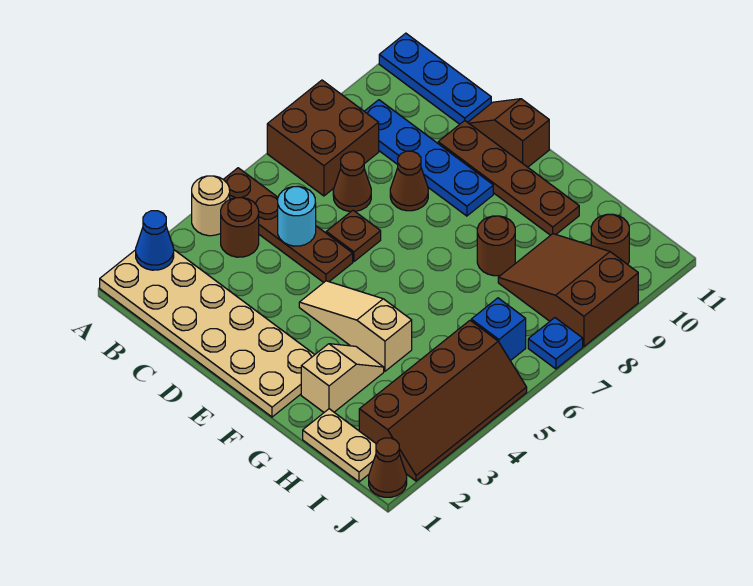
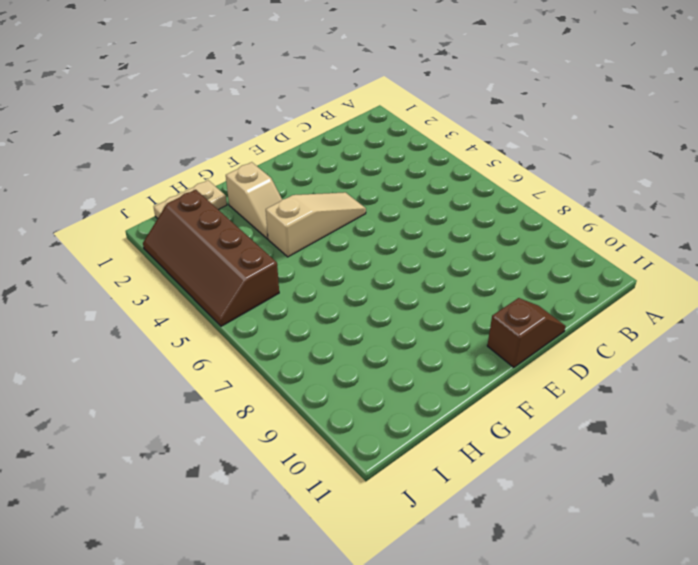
none -> tan 2x6 plate [100,250,315,417]
none -> tan 1x1 round brick [192,176,230,236]
none -> brown 1x4 plate [223,168,353,282]

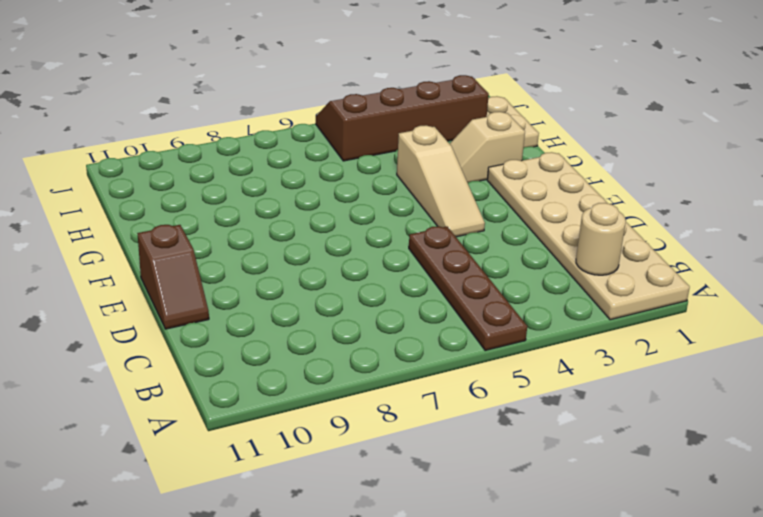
tan 1x1 round brick [576,203,626,275] -> tan 1x1 round brick moved to [192,176,230,236]
none -> brown 2x2 brick [267,80,379,196]
none -> blue 1x3 plate [379,33,491,124]
none -> brown 1x1 round brick [221,197,259,257]

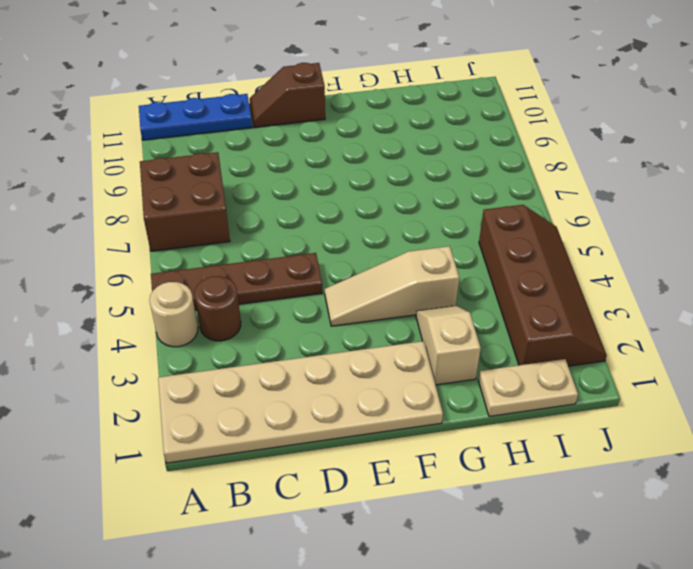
none -> blue 1x4 plate [364,100,493,216]
none -> brown 1x1 cone [333,152,371,212]
none -> brown 1x1 plate [326,210,381,262]

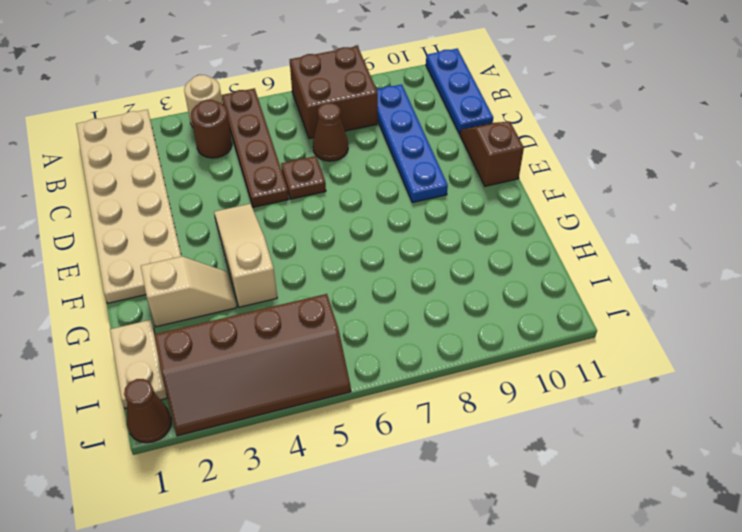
none -> brown 1x1 cone [390,151,428,211]
none -> brown 1x4 plate [438,121,579,235]
none -> brown 1x1 round brick [477,216,515,276]

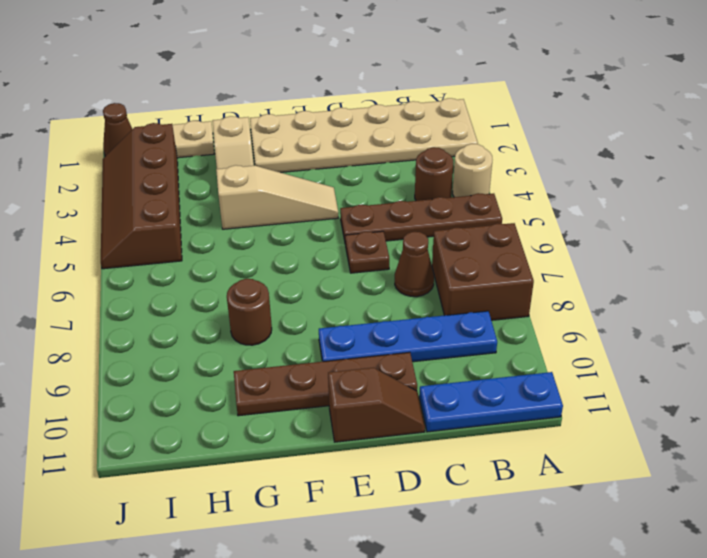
none -> brown 1x1 cone [390,151,428,211]
none -> brown 2x3 slope [498,234,638,347]
none -> blue 1x1 brick [471,298,526,361]

